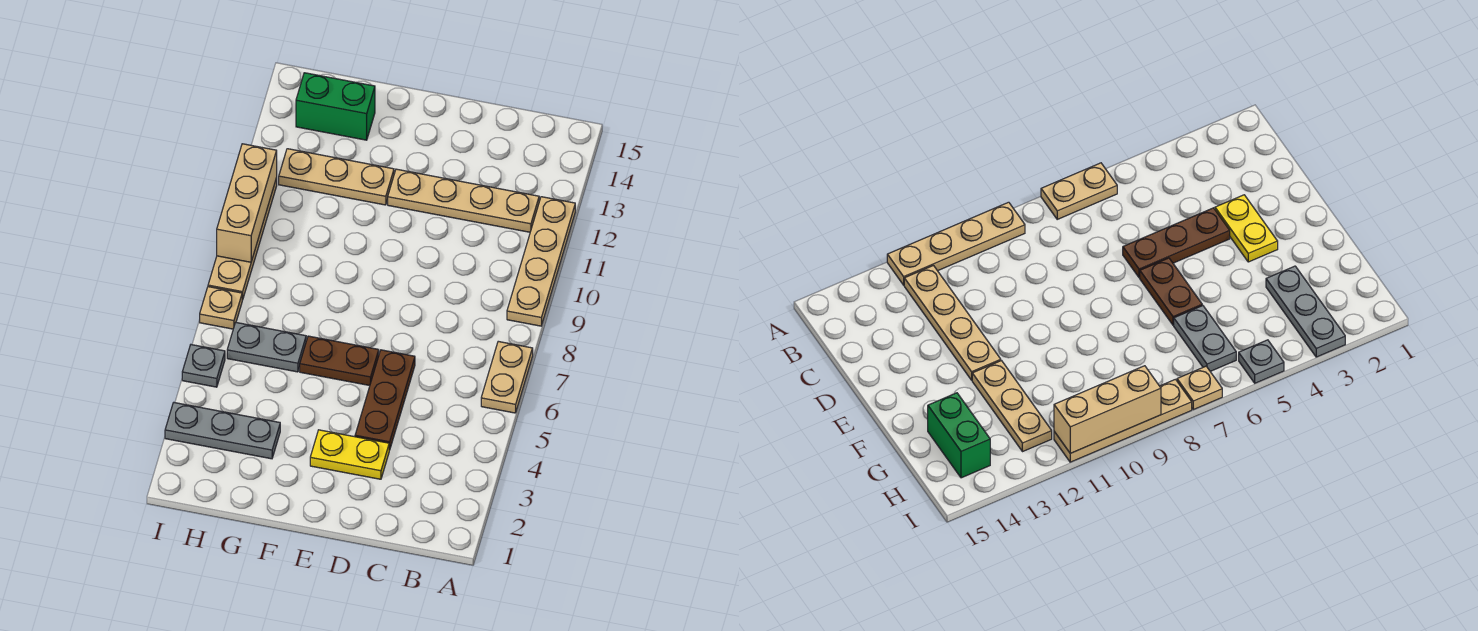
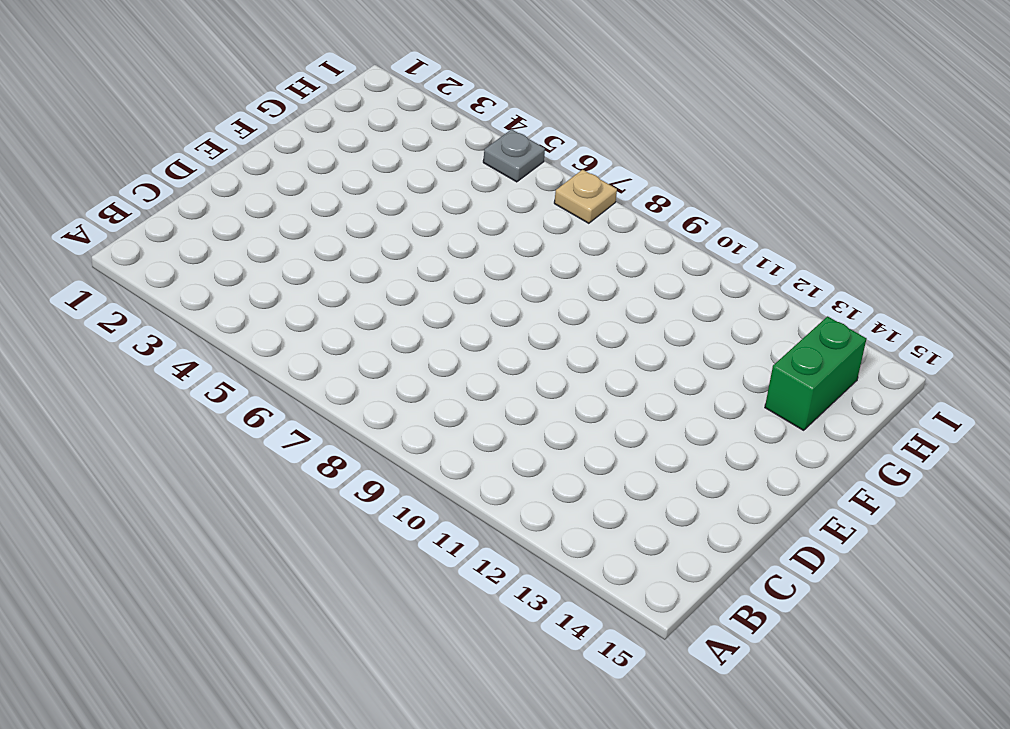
none -> tan 1x2 plate [481,341,533,413]
none -> tan 1x4 plate [507,197,575,326]
none -> tan 1x4 plate [388,169,539,232]

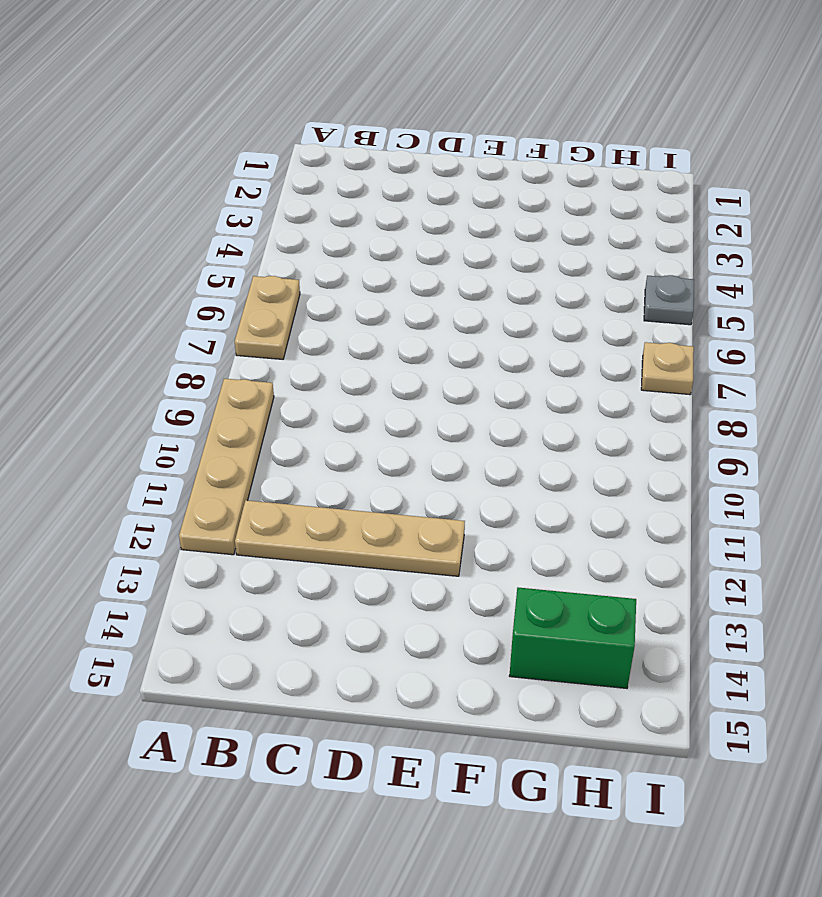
none -> yellow 1x2 plate [310,430,389,479]
none -> brown 1x3 plate [355,350,415,450]
none -> brown 1x2 plate [300,336,379,386]

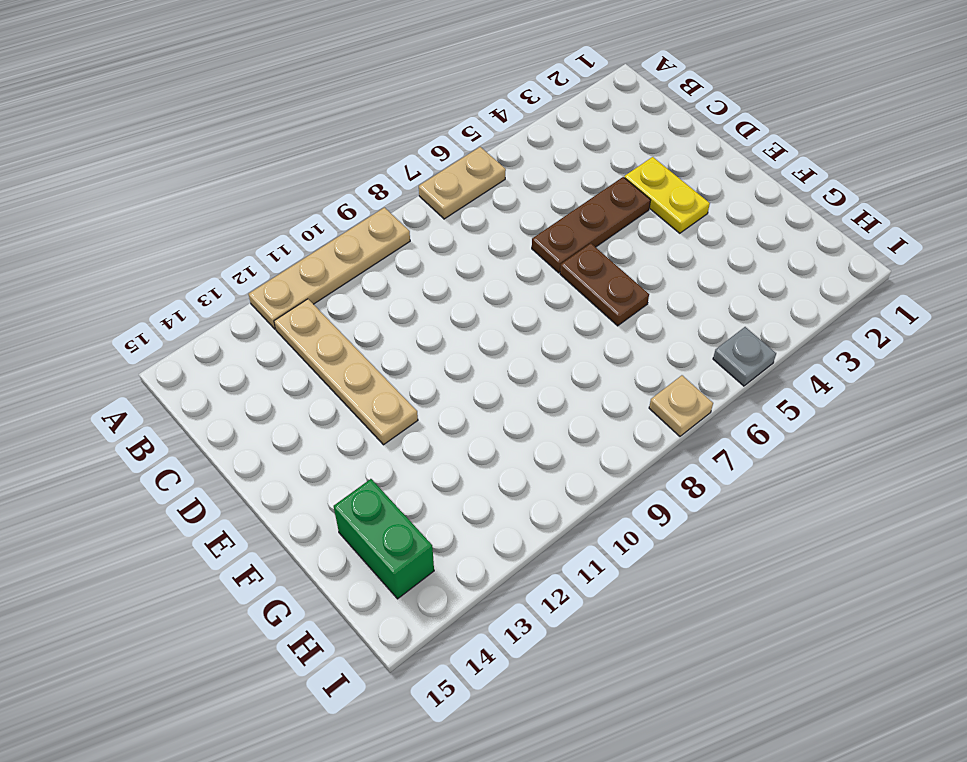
none -> tan 1x3 plate [279,149,394,205]
none -> grey 1x3 plate [165,403,280,459]
none -> grey 1x2 plate [227,323,306,372]

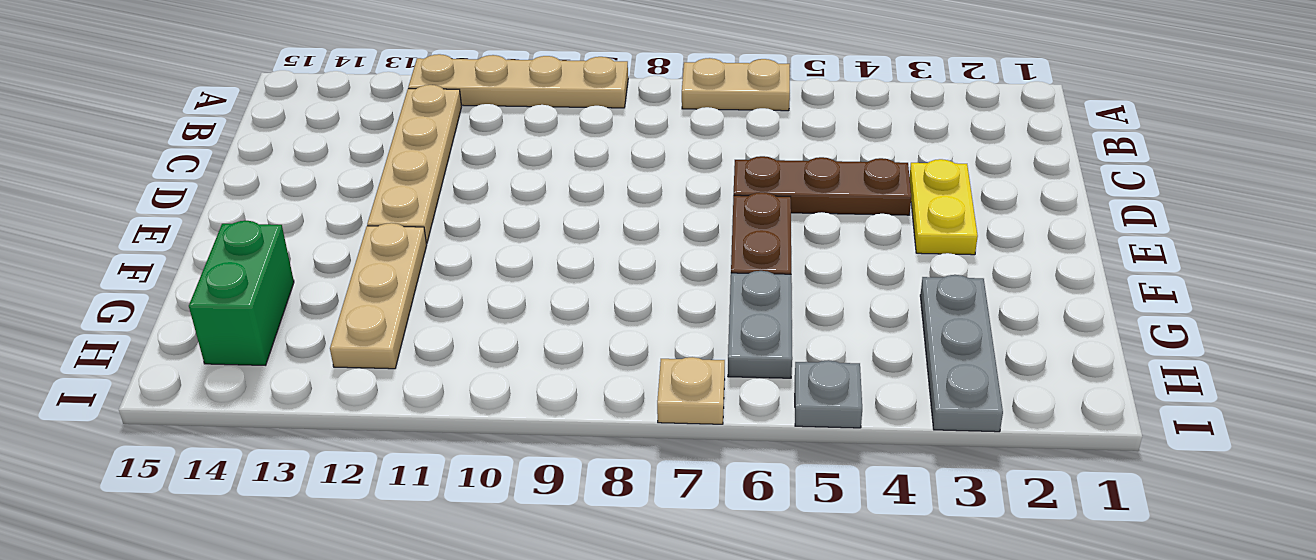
none -> tan 1x4 plate [208,178,277,300]
none -> tan 1x3 brick [217,144,277,262]

